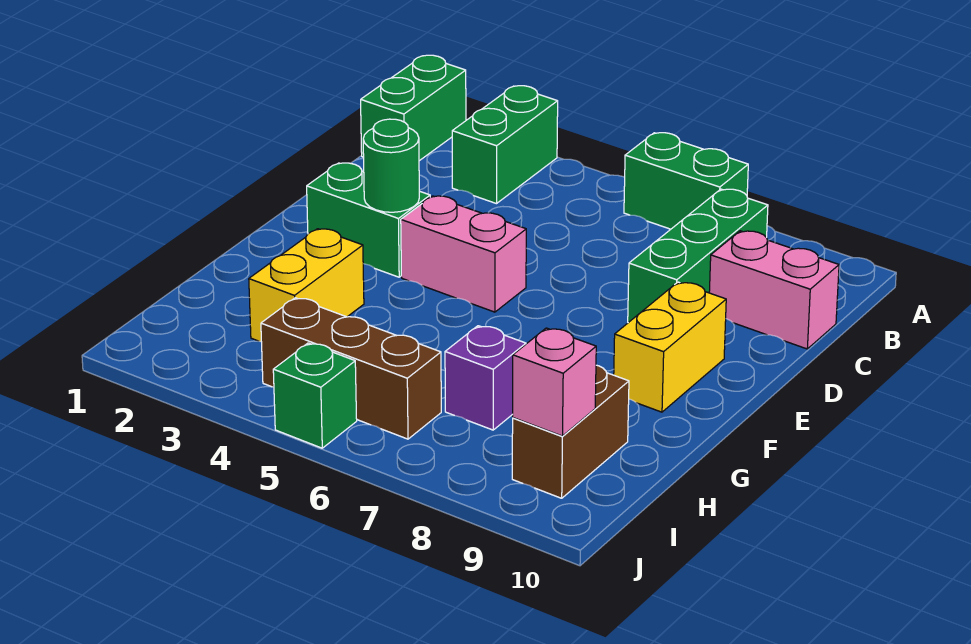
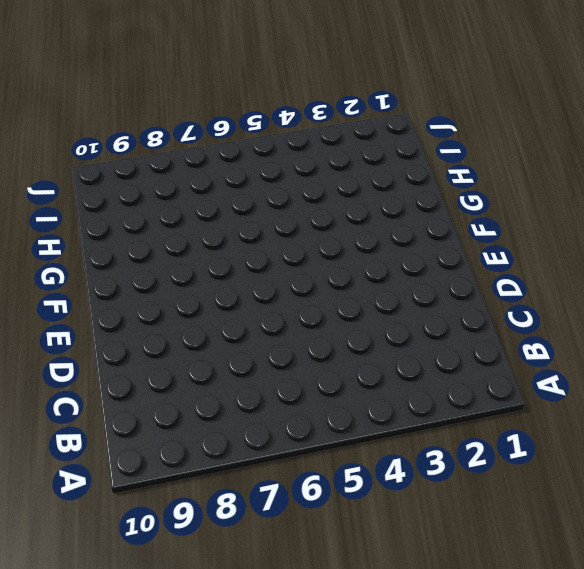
none -> green 1x2 brick [361,55,466,161]
none -> green 1x2 brick [452,86,558,204]
none -> green 1x2 brick [624,133,748,229]

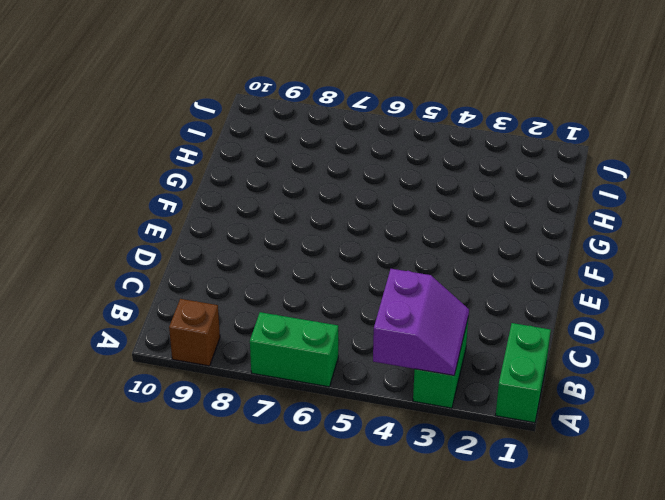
purple 2x2 slope [373,269,469,376] -> none
brown 1x1 brick [169,299,220,366] -> none
none -> green 1x3 brick [628,189,768,323]
none -> pink 1x2 brick [709,231,839,349]
none -> green 1x2 brick [307,163,430,277]

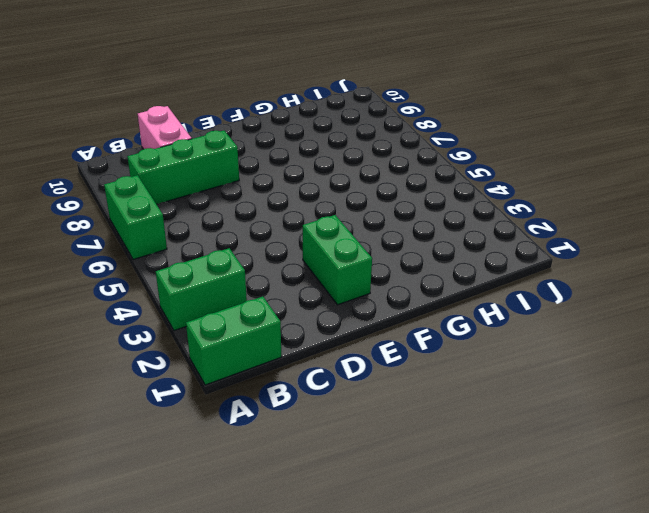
none -> pink 1x2 brick [401,196,526,312]
none -> yellow 1x2 brick [614,282,726,412]
none -> yellow 1x2 brick [249,229,364,342]

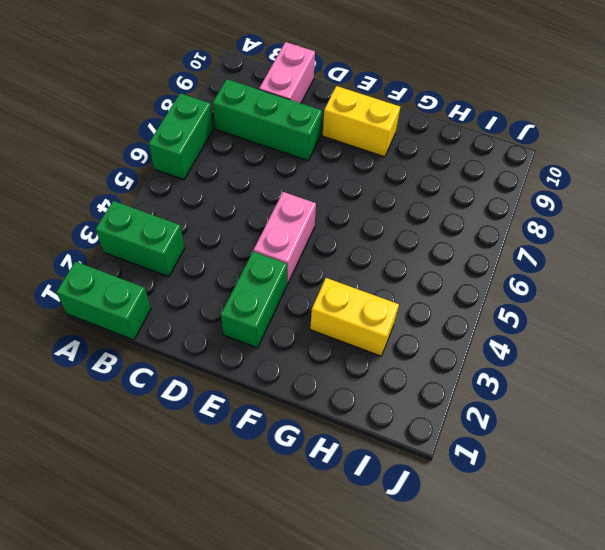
none -> purple 1x1 brick [445,326,526,430]
none -> brown 1x2 brick [512,365,629,498]
none -> brown 1x3 brick [261,298,441,439]

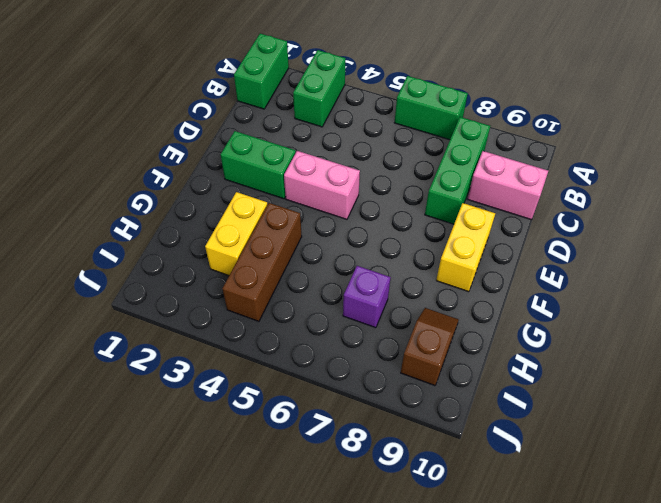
brown 1x3 brick [222,203,302,321] -> brown 1x3 brick turned to [261,298,441,439]
brown 1x2 slope [401,308,458,385] -> brown 1x2 brick [512,365,629,498]
none -> green 1x1 brick [273,343,357,448]
none -> green 1x1 round brick [363,119,419,212]
none -> pink 1x1 brick [513,328,596,436]

